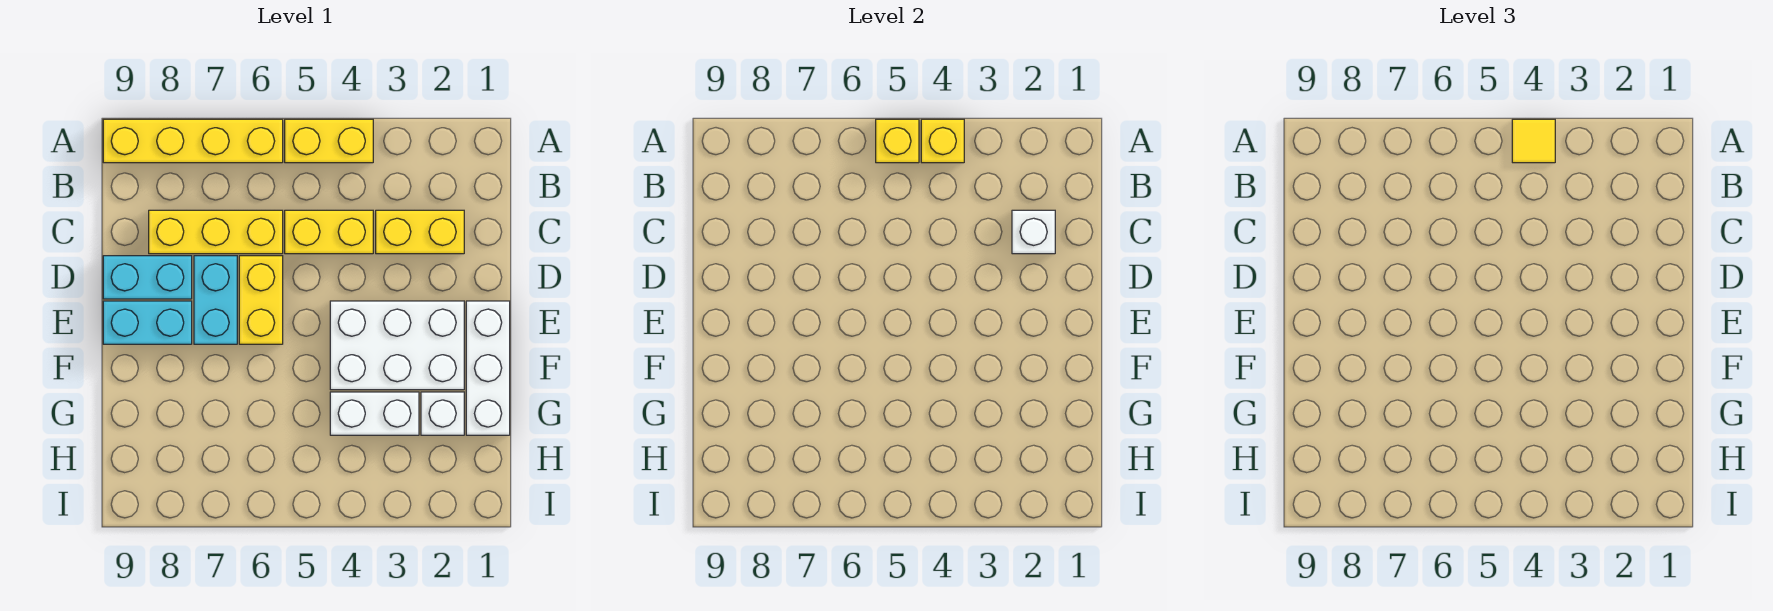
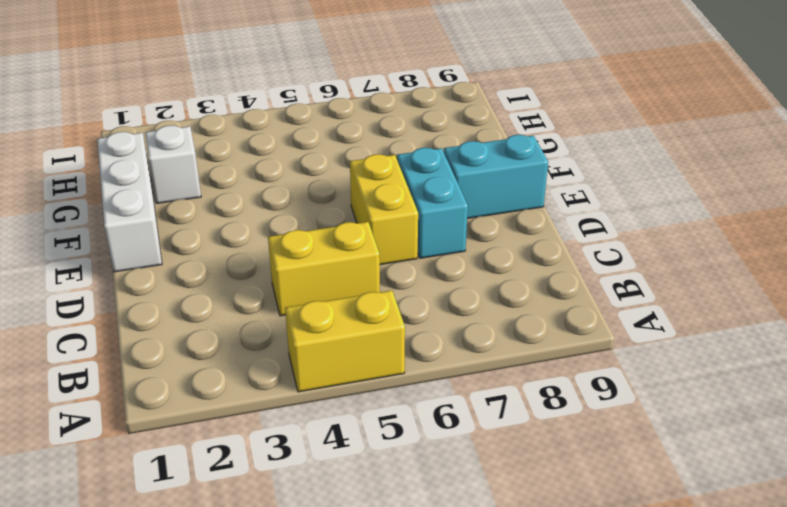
none -> yellow 1x4 brick [103,119,283,163]
none -> yellow 1x2 brick [376,210,464,254]
none -> yellow 1x3 brick [149,210,283,254]

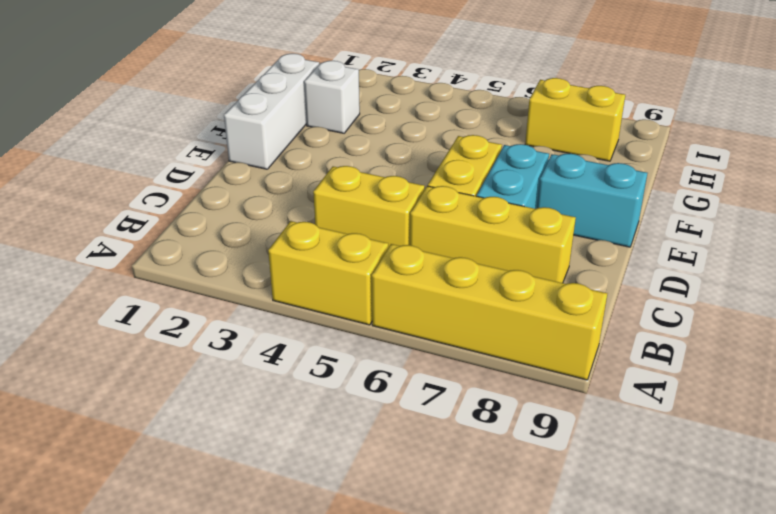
yellow 1x2 brick [525,78,625,161] -> yellow 1x2 brick moved to [376,210,464,254]
none -> cyan 1x2 brick [103,256,192,299]
none -> white 2x3 brick [330,301,464,390]
none -> white 1x2 brick [330,392,419,435]

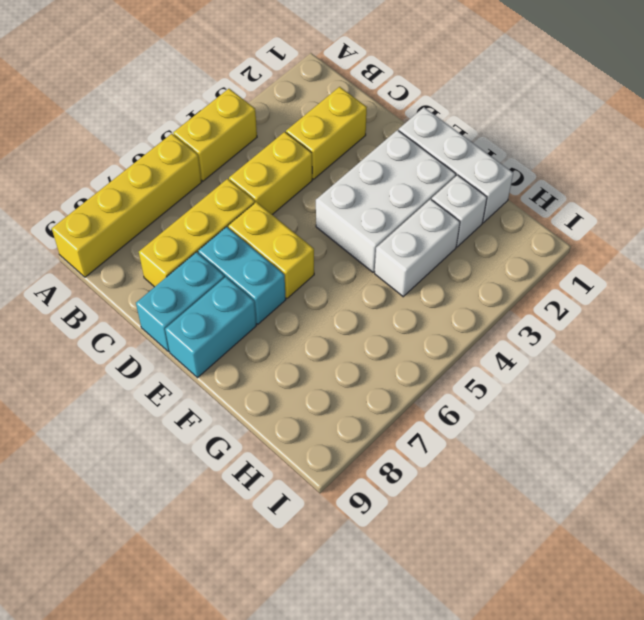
none -> yellow 1x1 brick [921,119,964,163]
none -> yellow 1x1 brick [876,119,919,163]
none -> white 1x1 brick [1012,210,1055,254]

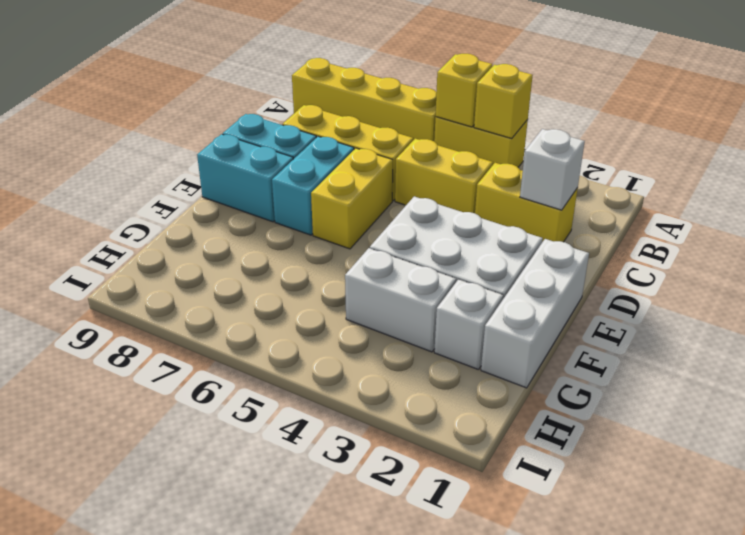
none -> yellow 1x1 tile [1512,119,1555,163]

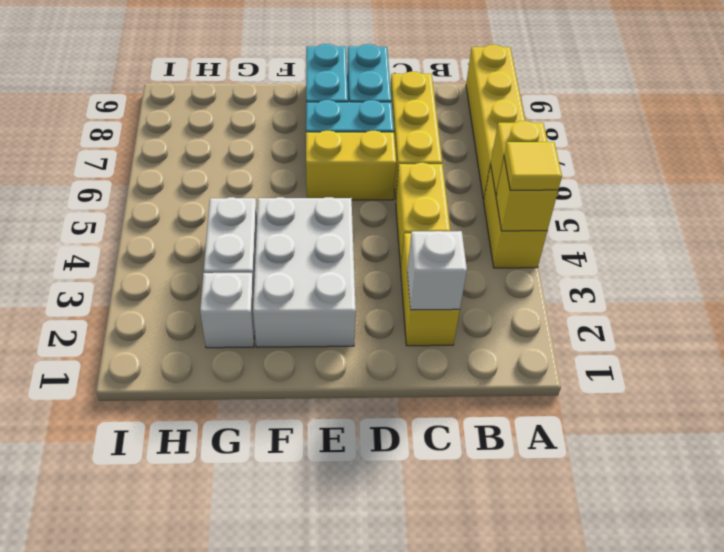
none -> white 1x3 brick [466,301,510,435]

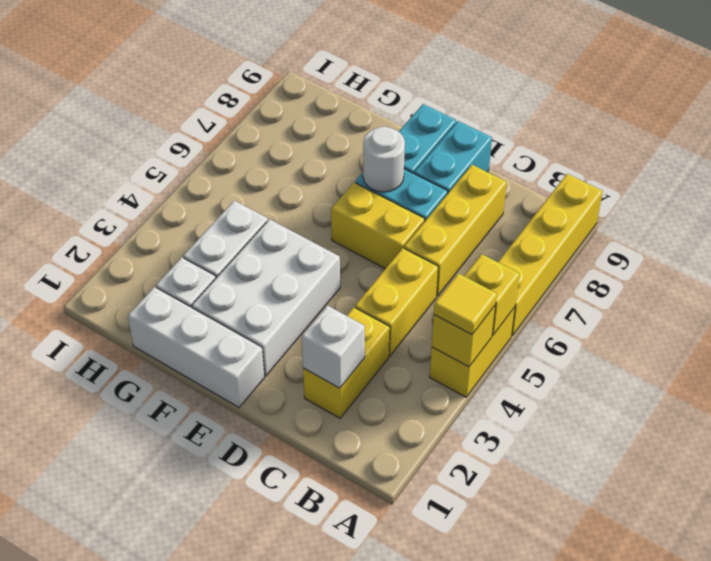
white 1x1 round brick [363,127,405,192] -> none

